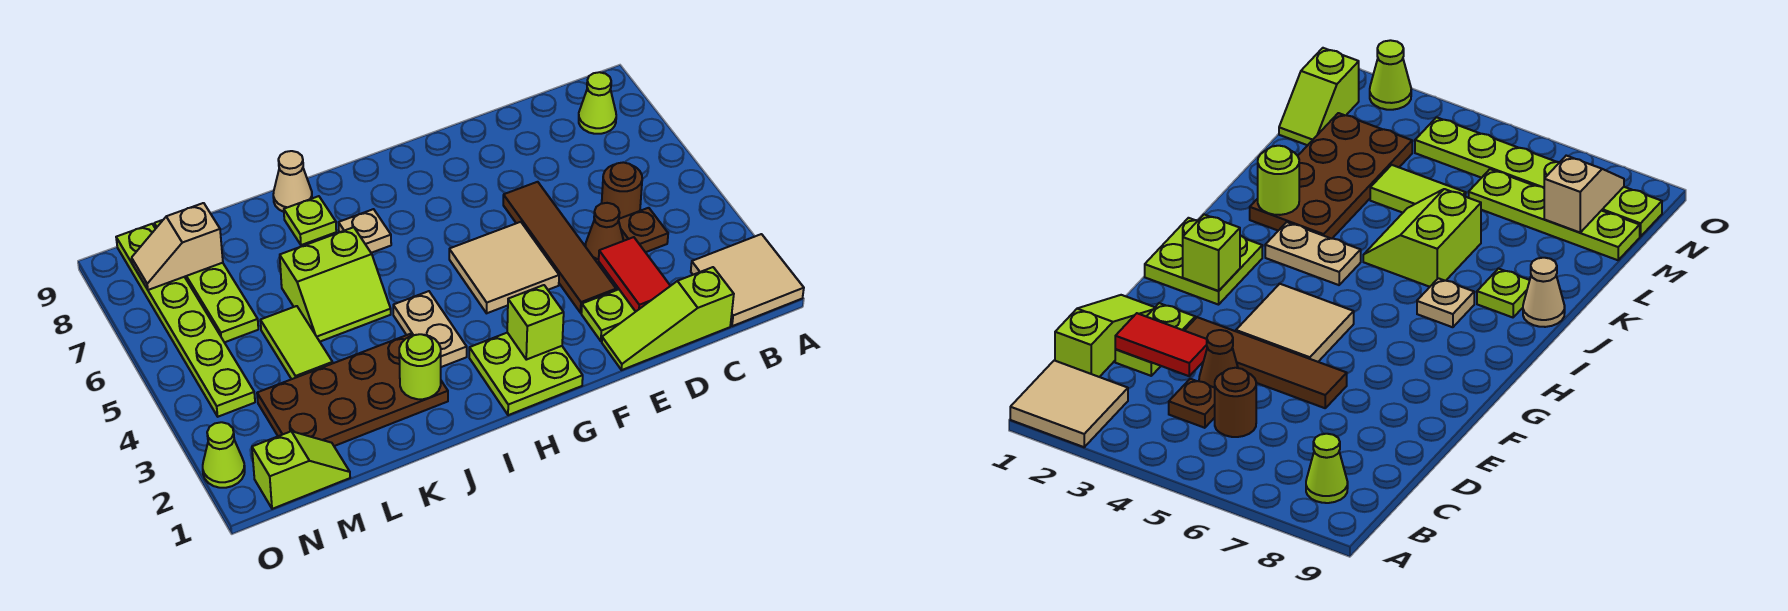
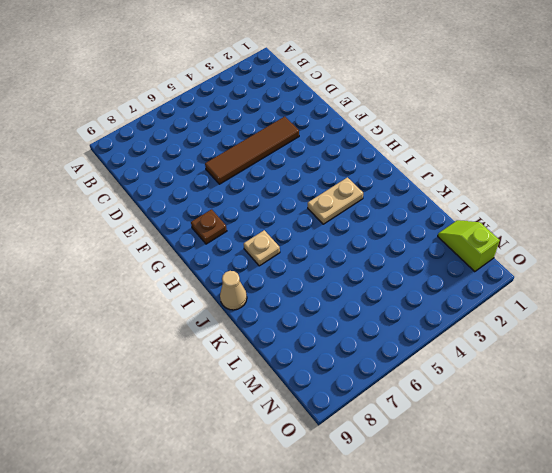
brown 1x1 plate [191,209,227,244] -> brown 1x1 plate moved to [619,208,668,252]
none -> tan 2x2 tile [691,234,804,326]
none -> lime 1x1 cone [579,72,616,134]
none -> lime 1x3 slope [602,267,734,370]

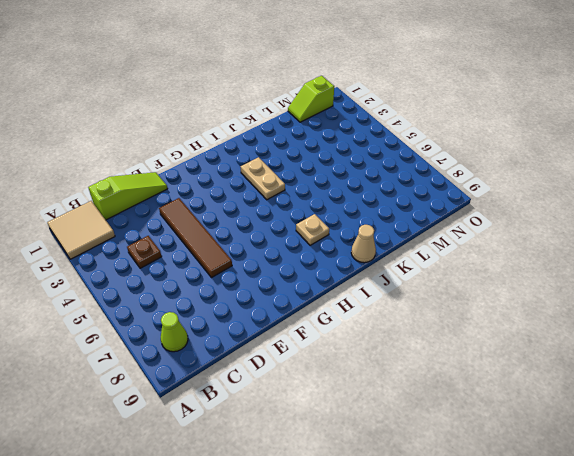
none -> brown 1x1 round brick [602,162,642,219]
none -> lime 1x2 plate [581,289,635,341]
none -> brown 1x1 cone [585,203,624,266]

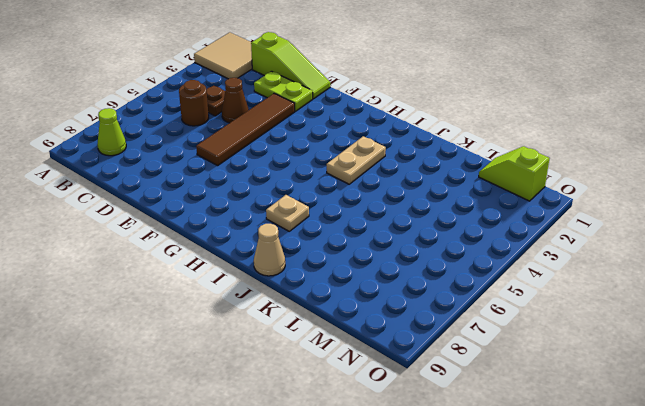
none -> tan 2x2 tile [449,222,559,313]
none -> lime 2x2 plate [469,333,583,415]
none -> brown 2x4 plate [257,334,448,446]

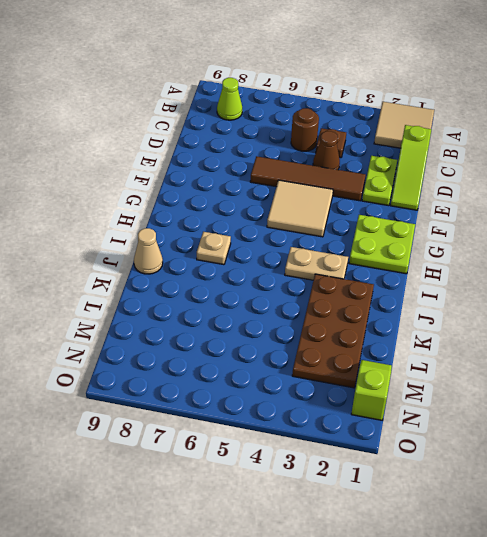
none -> lime 2x2 slope [280,227,391,341]
none -> lime 1x1 plate [284,196,336,245]
none -> lime 1x2 tile [260,306,333,379]

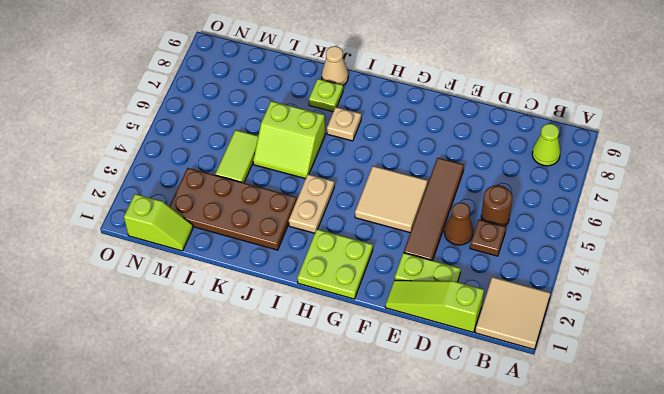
none -> lime 1x4 plate [154,220,258,342]
none -> lime 1x6 plate [116,224,255,417]
none -> lime 1x1 cone [203,422,245,488]

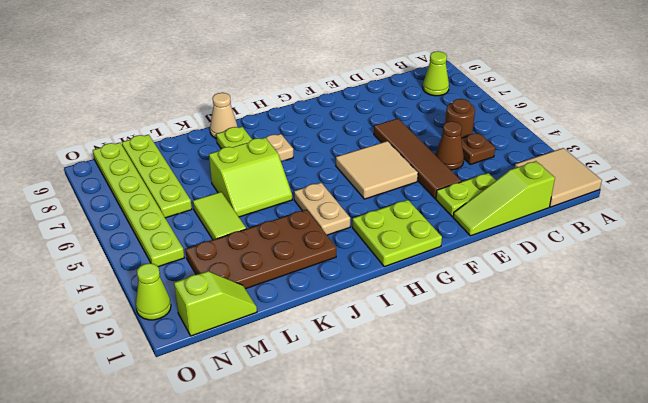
none -> red 1x2 tile [599,237,670,312]
none -> lime 1x1 brick [507,285,564,360]
none -> lime 1x1 round brick [399,334,441,399]

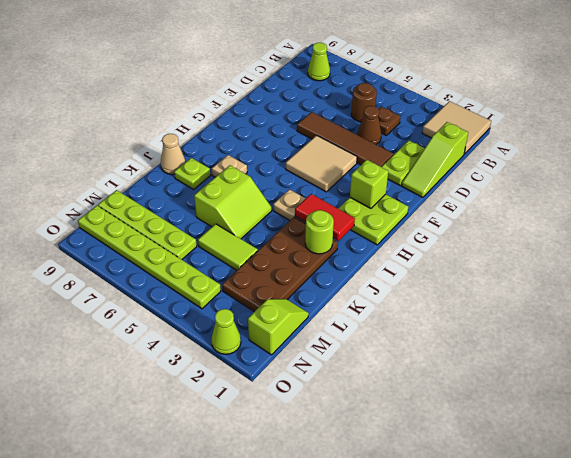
red 1x2 tile [295,194,355,241] -> red 1x2 tile moved to [599,237,670,312]
none -> tan 1x2 slope [132,203,223,290]

